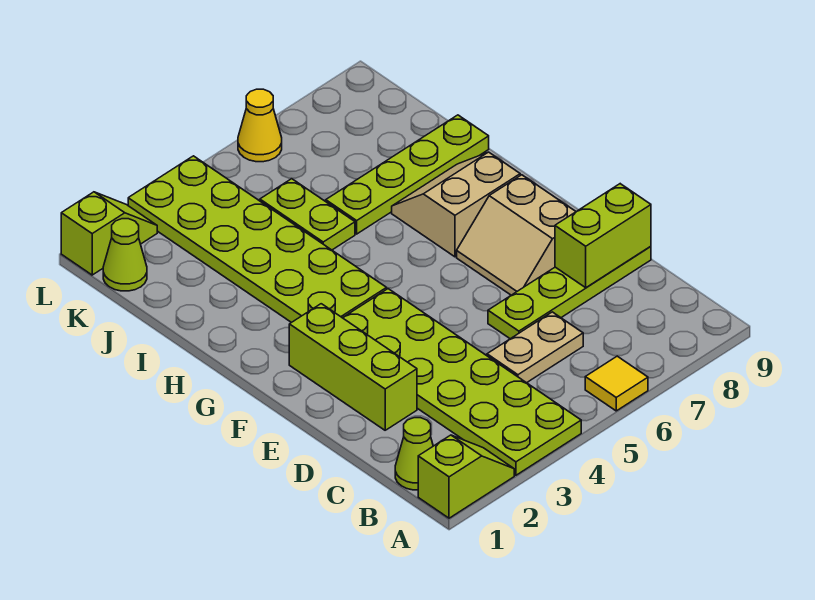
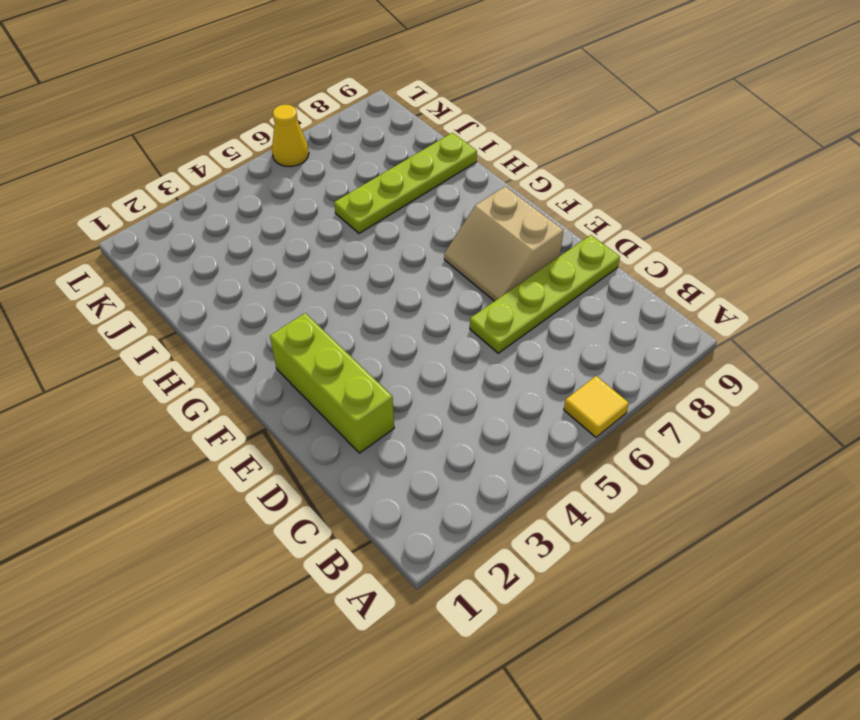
none -> lime 1x2 slope [418,435,514,518]
none -> lime 2x6 plate [343,289,581,475]
none -> lime 1x1 cone [395,418,433,490]

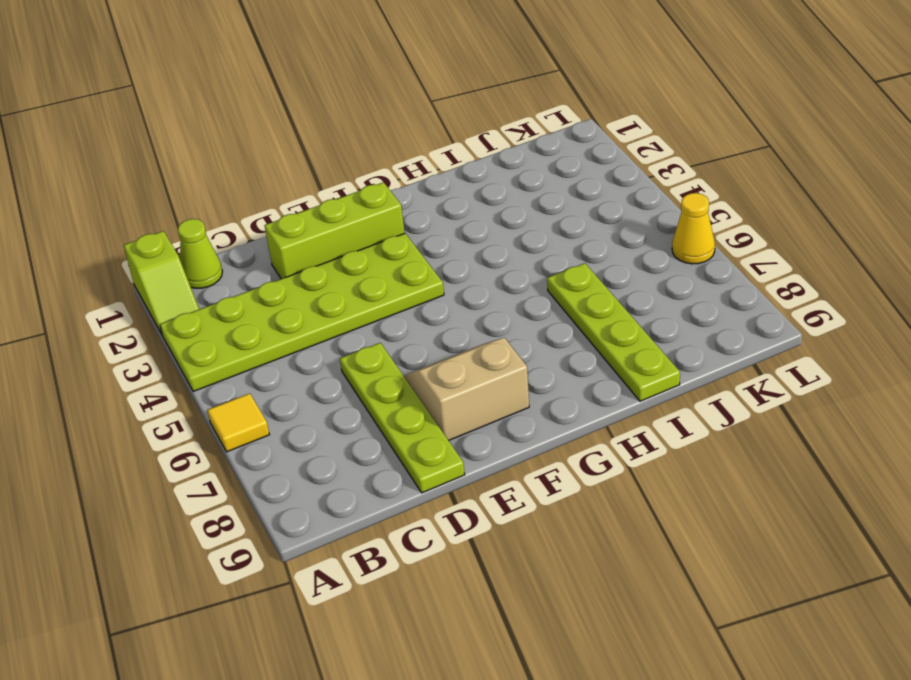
none -> tan 1x2 plate [487,312,583,383]
none -> lime 2x6 plate [128,156,387,323]
none -> tan 2x2 slope [392,152,520,257]

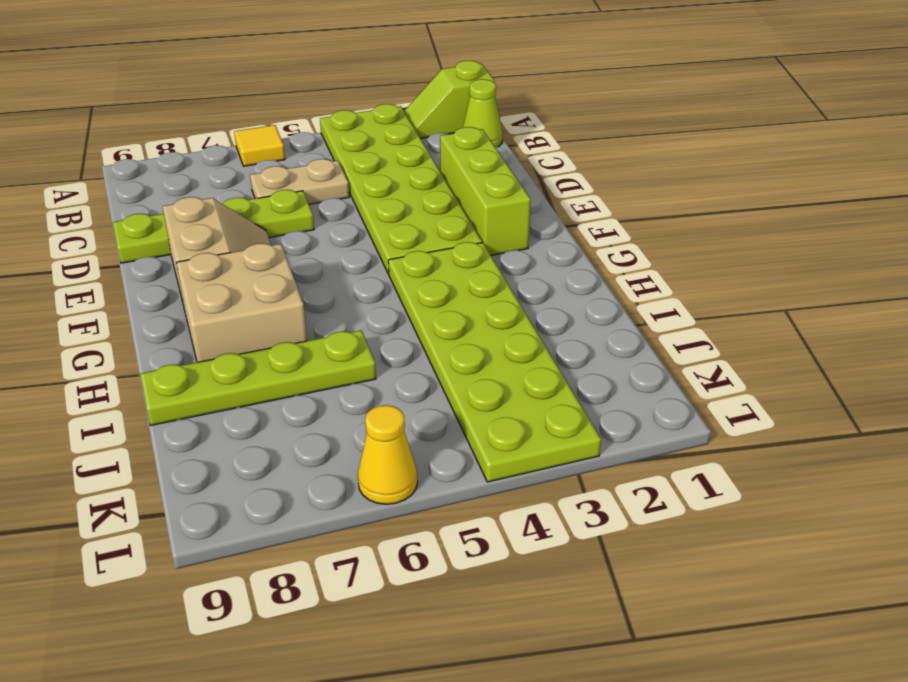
tan 2x2 brick [176,243,307,362] -> tan 2x2 slope [392,152,520,257]
none -> lime 1x2 plate [260,179,355,250]
none -> lime 1x1 cone [103,219,147,291]
none -> lime 1x2 slope [61,192,157,275]

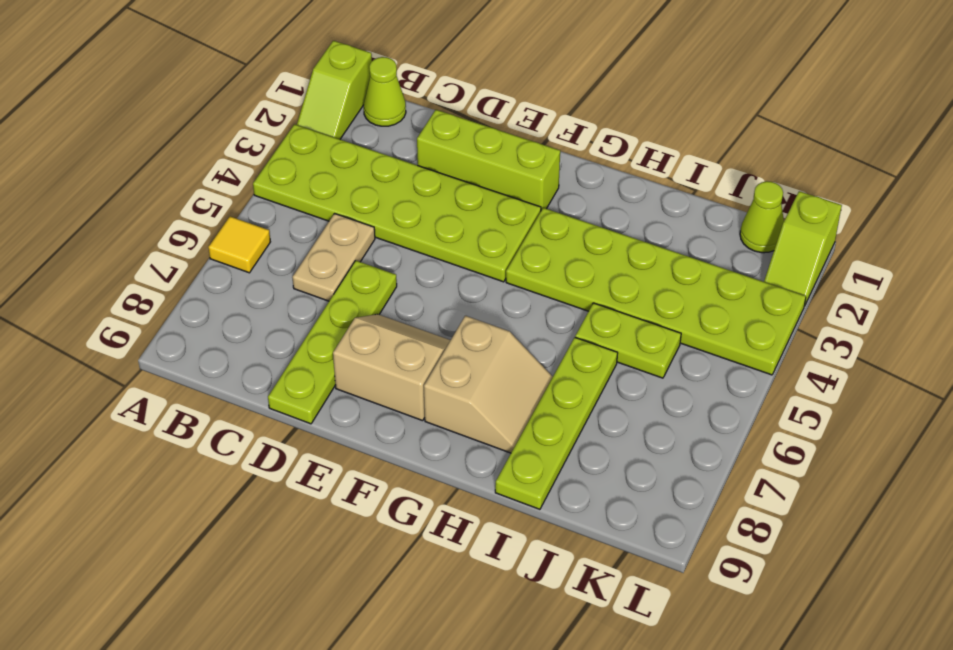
none -> yellow 1x1 cone [238,89,282,162]
none -> lime 1x2 brick [555,184,651,288]

